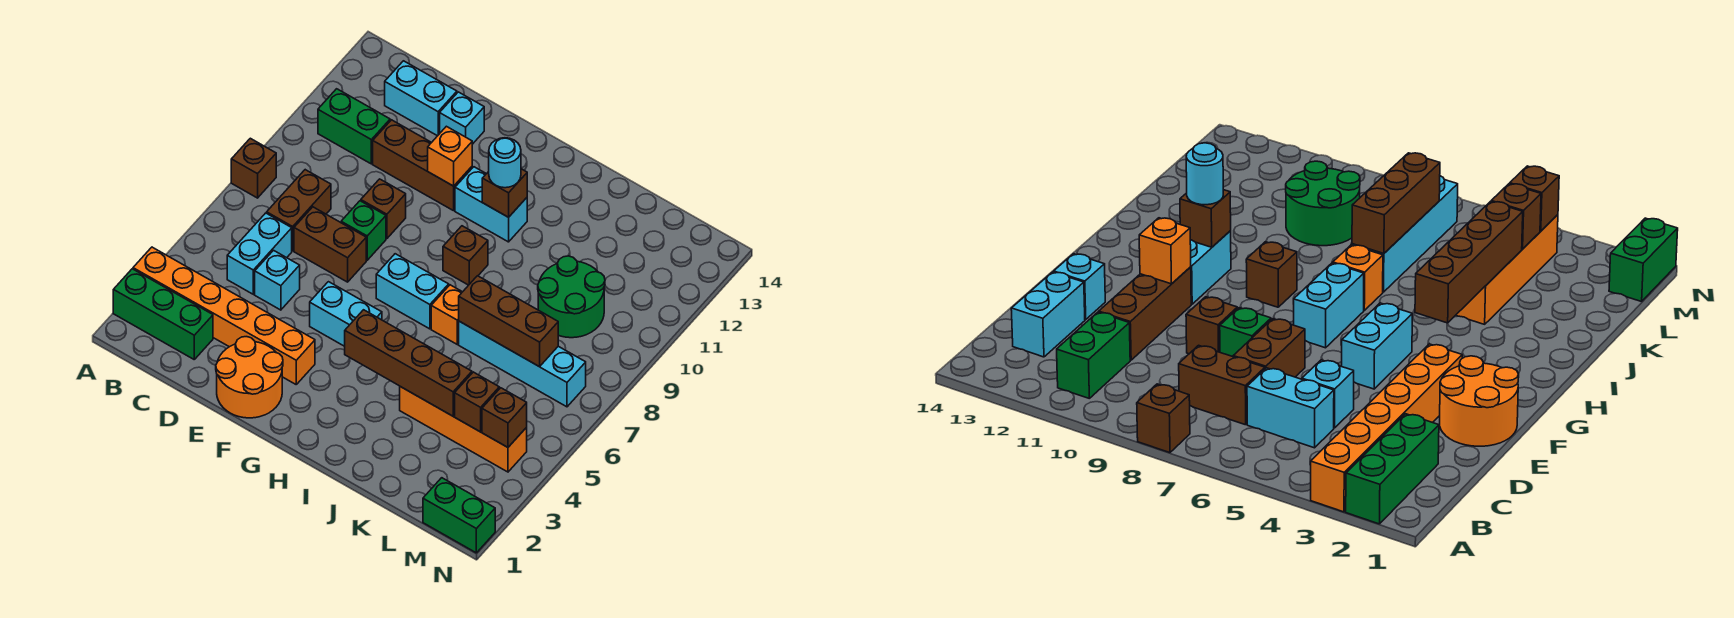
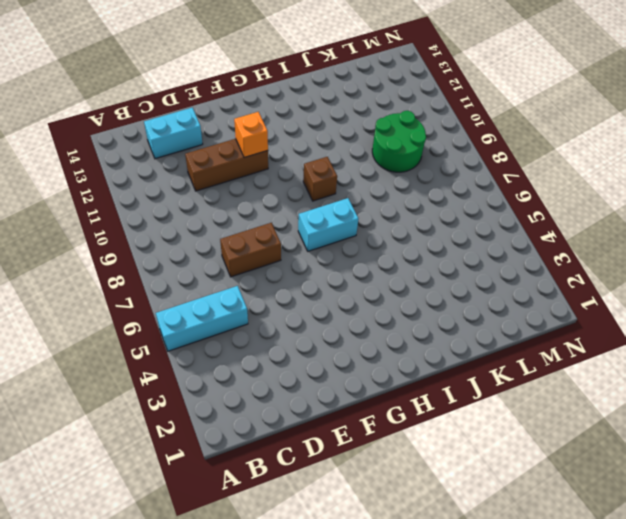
cyan 1x3 brick [156,286,248,351] -> cyan 1x2 brick [227,213,292,294]
none -> green 1x3 brick [113,269,213,359]
none -> orange 1x6 brick [133,247,315,384]
none -> brown 1x1 brick [231,138,276,198]
none -> green 1x2 brick [318,89,390,164]

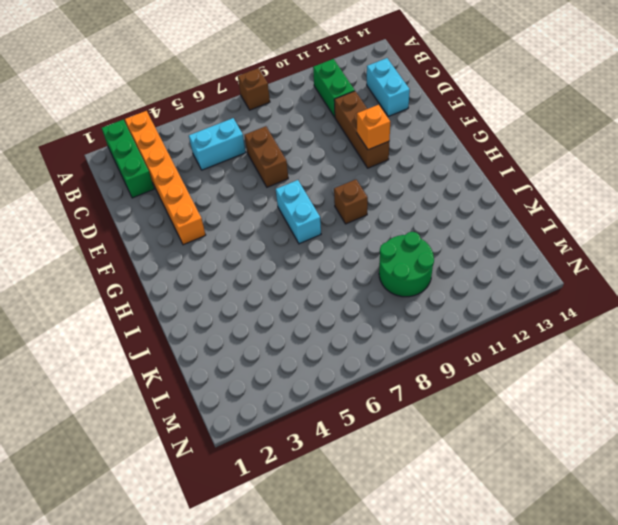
none -> brown 1x2 brick [267,170,331,251]
none -> cyan 1x1 brick [255,250,300,310]
none -> orange 2x2 round brick [216,337,283,418]
none -> green 1x1 brick [341,201,386,260]

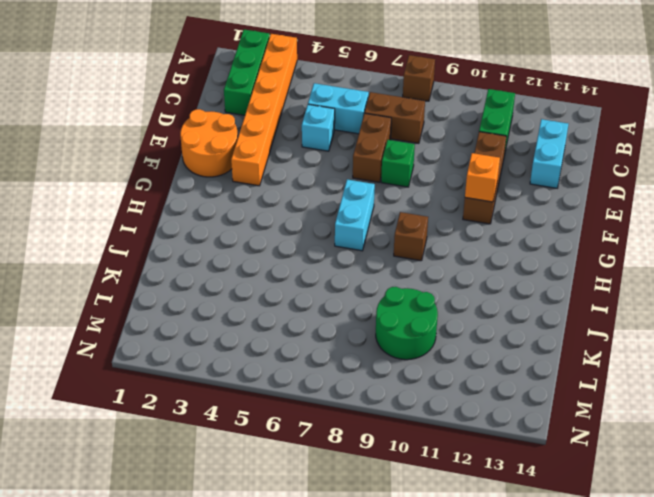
none -> brown 1x1 brick [361,179,406,239]
none -> cyan 1x1 brick [440,92,484,144]
none -> cyan 1x2 brick [310,282,382,346]
none -> cyan 1x2 brick [455,167,527,242]

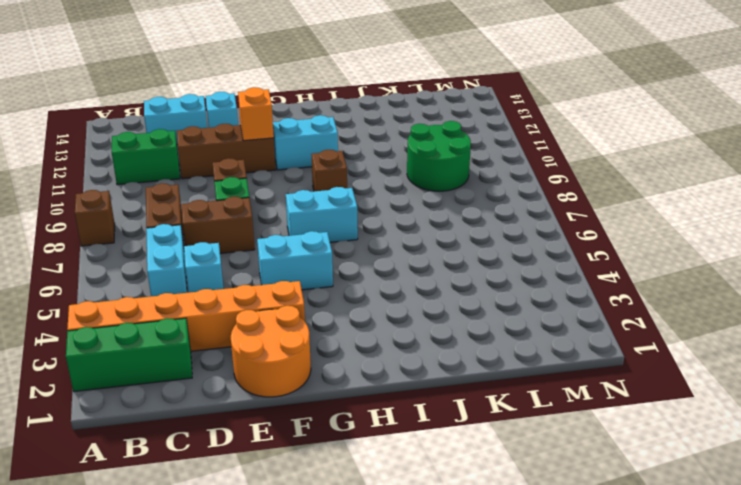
none -> orange 1x1 brick [431,285,462,344]
none -> orange 1x4 brick [400,387,527,472]
none -> cyan 1x4 brick [459,321,586,407]
none -> green 1x2 brick [423,478,495,553]

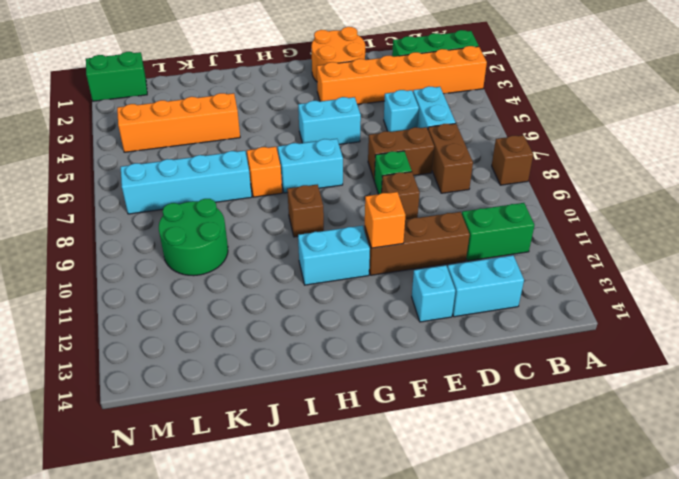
none -> brown 1x4 brick [345,310,472,416]
none -> brown 1x1 brick [482,169,527,217]
none -> brown 1x3 brick [459,276,558,367]
none -> brown 1x1 brick [455,372,499,432]

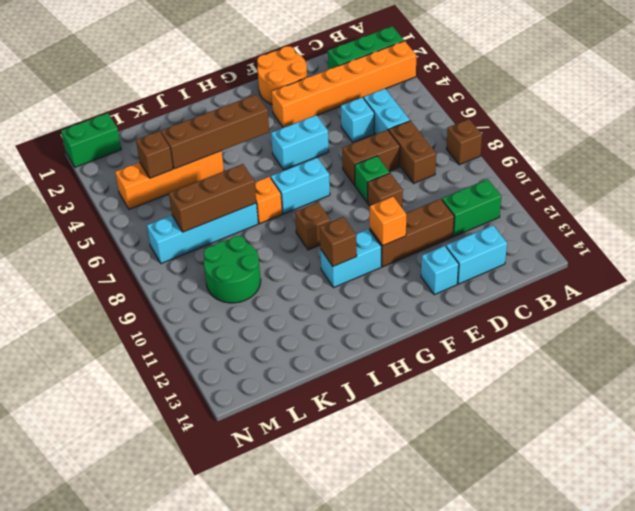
none -> brown 1x1 brick [482,388,527,447]
none -> cyan 1x1 round brick [489,138,521,188]

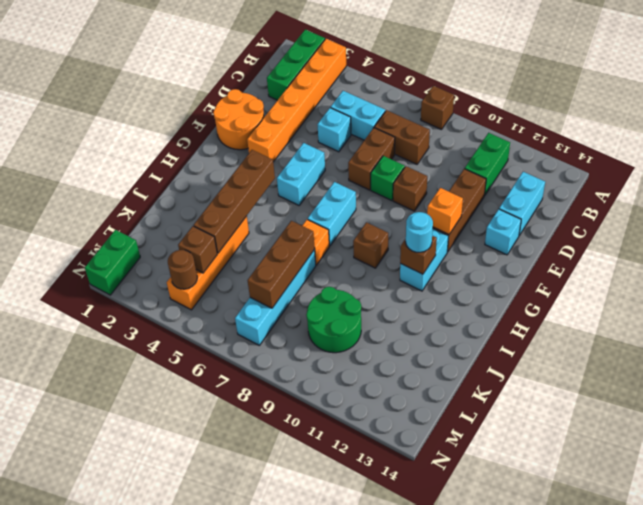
brown 1x1 round brick [168,250,197,289] -> brown 1x1 brick [482,388,527,447]

